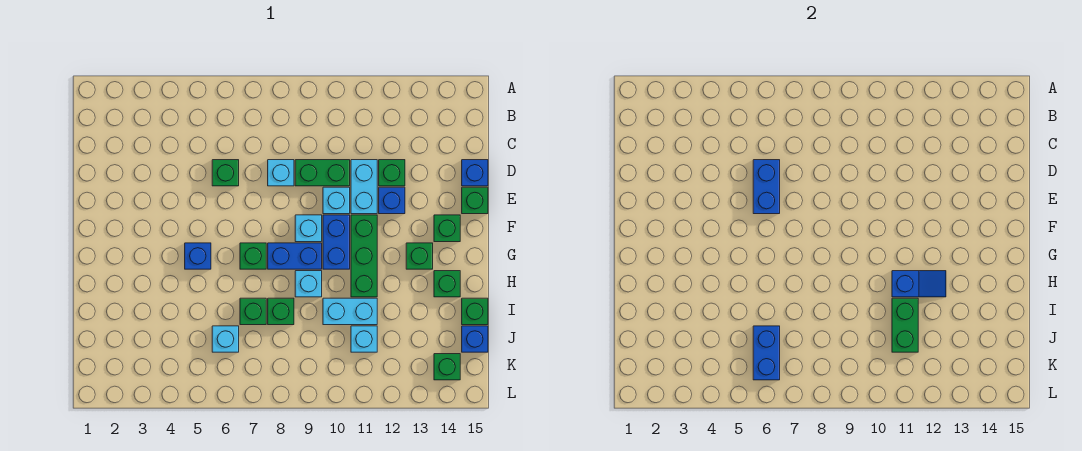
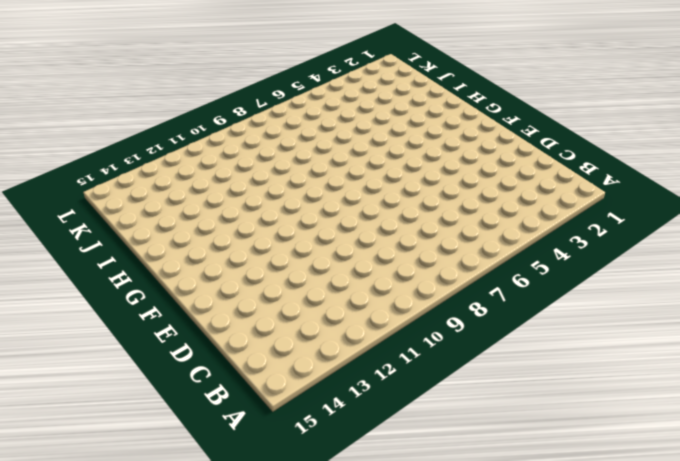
none -> green 1x1 brick [212,160,239,186]
none -> cyan 1x1 brick [268,160,294,186]
none -> green 1x2 brick [295,160,350,186]
none -> cyan 1x2 brick [351,160,377,214]

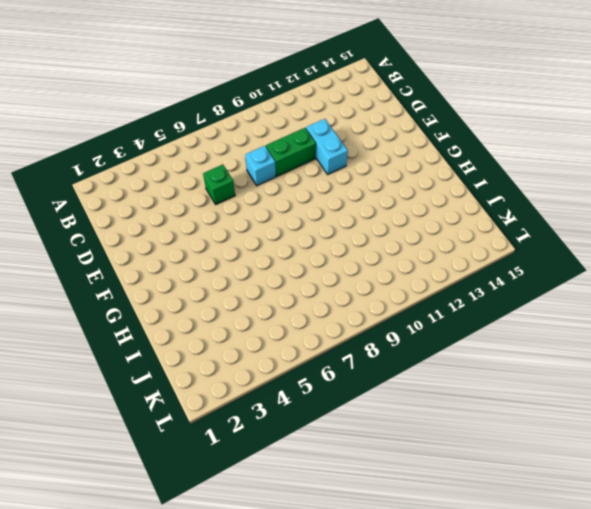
none -> green 1x1 brick [379,160,405,186]
none -> blue 1x1 brick [462,160,488,186]
none -> cyan 1x1 brick [323,187,350,214]
none -> blue 1x1 brick [379,187,405,214]

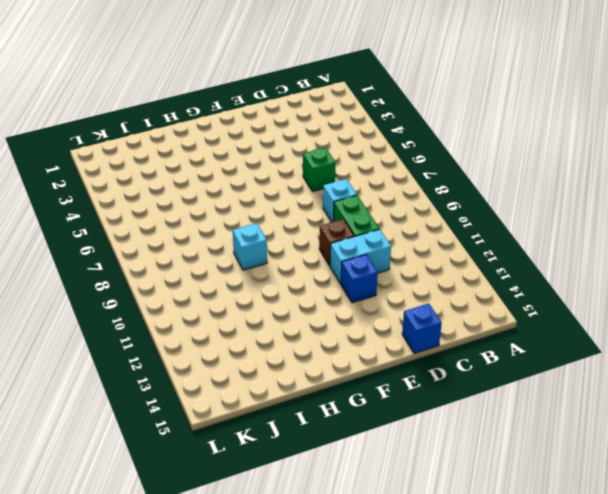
brown 1x1 brick [319,219,354,266] -> cyan 1x1 brick [323,187,350,214]
none -> green 1x1 brick [379,160,405,186]
none -> green 1x1 brick [462,187,488,214]
none -> cyan 1x1 brick [295,215,322,242]
none -> blue 1x2 brick [323,215,350,269]

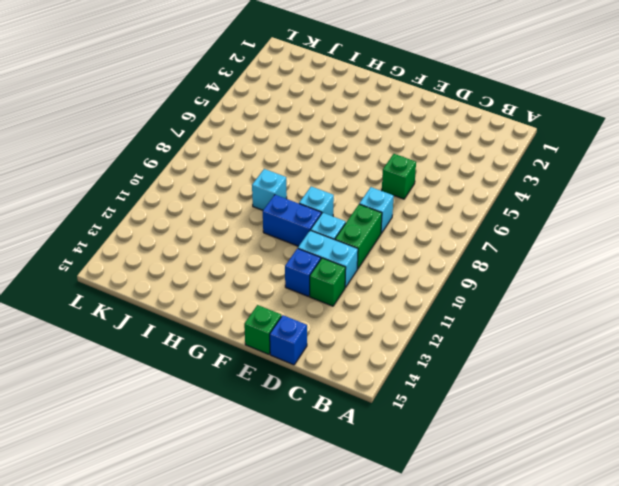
none -> green 1x3 brick [351,215,377,297]
none -> green 1x1 brick [434,215,460,242]
none -> blue 1x1 brick [185,243,211,269]
none -> green 1x1 brick [240,243,266,269]

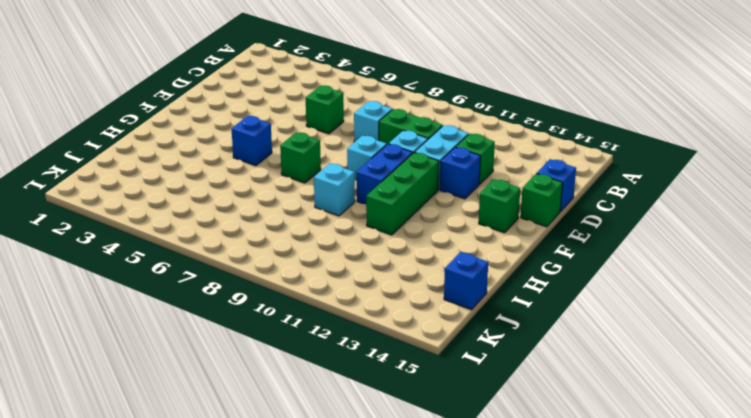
none -> blue 1x2 brick [268,243,322,269]
none -> green 1x1 brick [406,243,433,269]
none -> green 1x1 brick [434,271,460,297]
none -> green 1x1 brick [240,298,266,325]

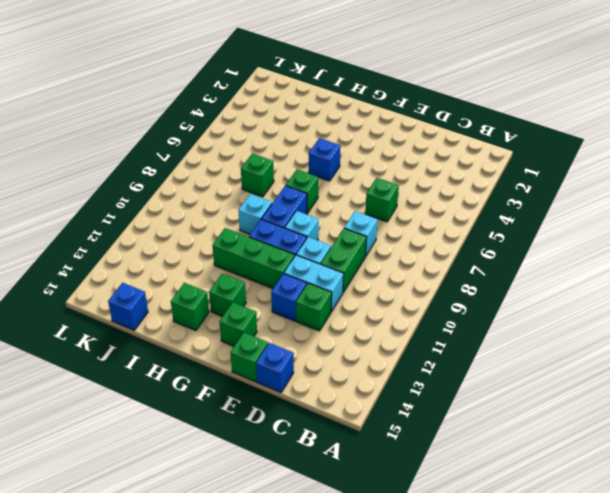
none -> green 1x1 brick [268,298,294,325]
none -> cyan 1x2 brick [323,298,377,325]
none -> green 1x1 brick [462,298,488,325]
none -> cyan 1x1 brick [212,326,239,352]

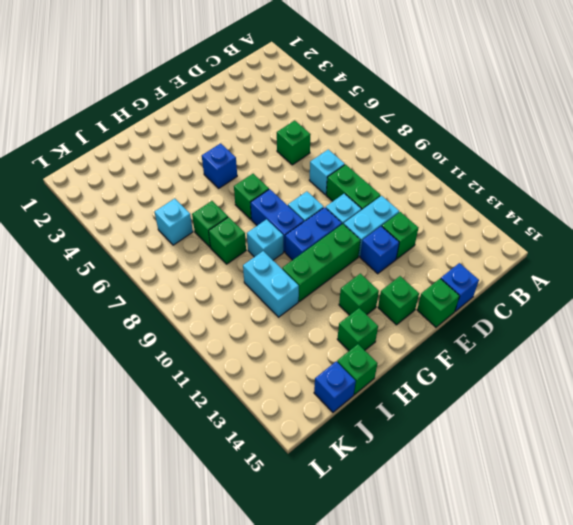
none -> cyan 1x1 brick [351,326,377,352]
none -> green 1x1 brick [434,354,460,380]
none -> blue 1x2 brick [753,160,780,214]
none -> blue 1x2 slope [892,271,946,297]

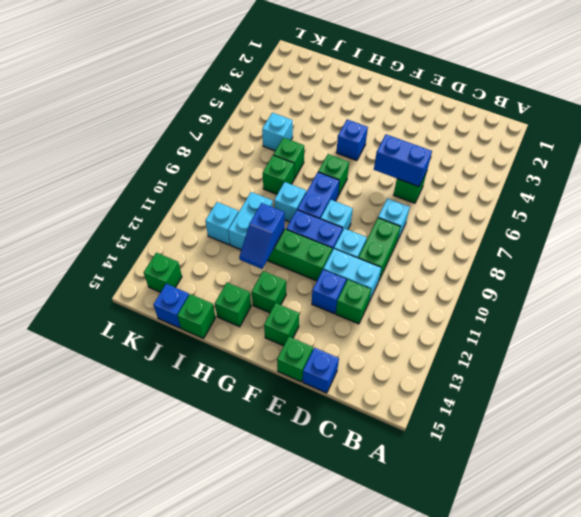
none -> green 1x2 brick [892,298,918,352]
none -> blue 1x2 brick [753,326,780,380]

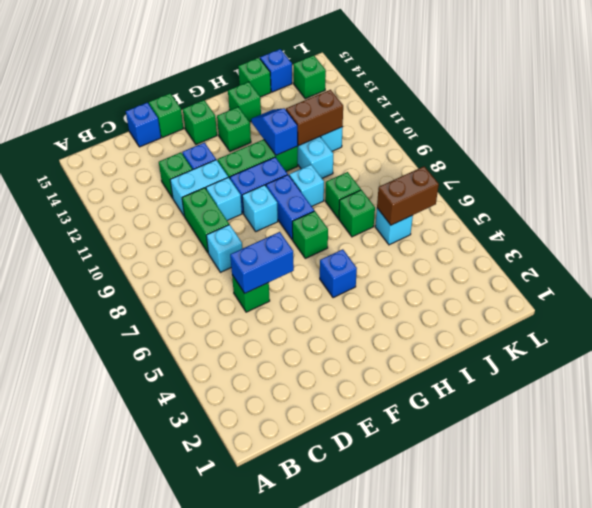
brown 1x2 brick [286,90,343,145] -> green 1x2 brick [892,298,918,352]
brown 1x2 brick [377,167,439,225] -> blue 1x2 brick [753,326,780,380]

